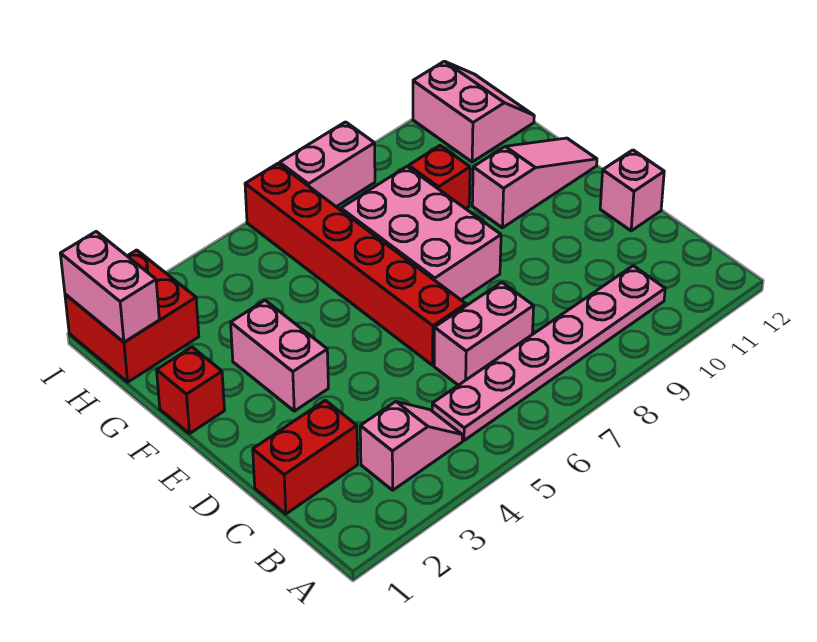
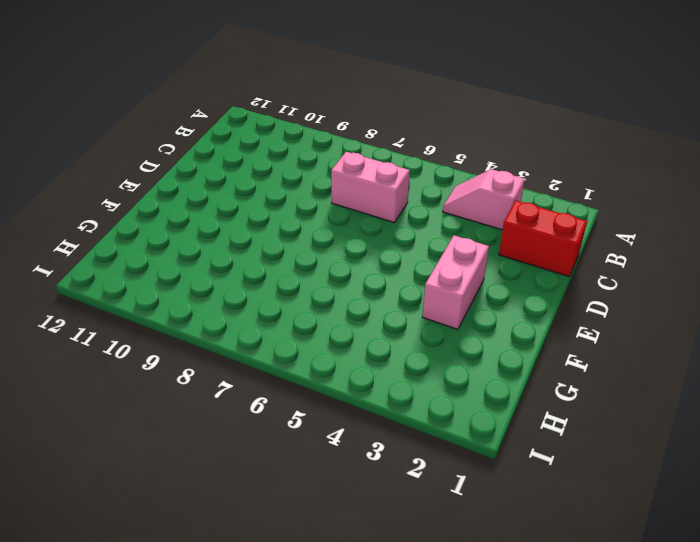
none -> pink 1x6 plate [432,266,665,440]
none -> red 1x6 brick [245,164,466,365]
none -> pink 1x1 brick [600,150,664,231]

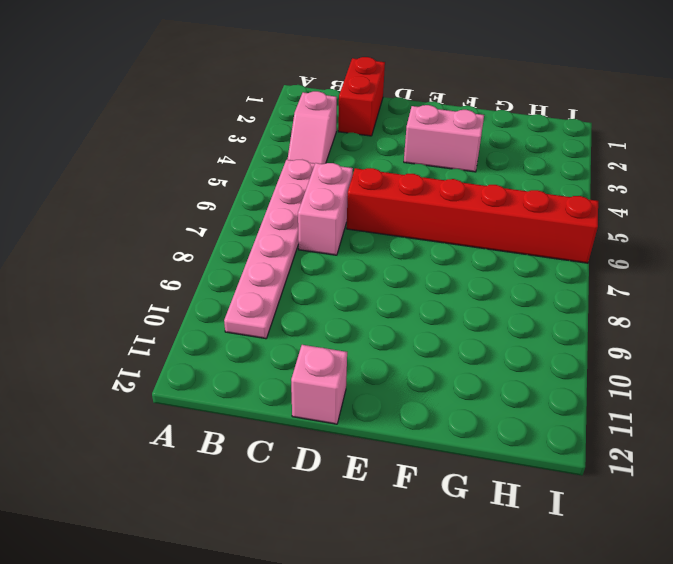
none -> pink 2x3 brick [341,167,501,300]
none -> red 1x1 brick [157,347,225,434]
none -> pink 1x3 slope [472,138,597,228]

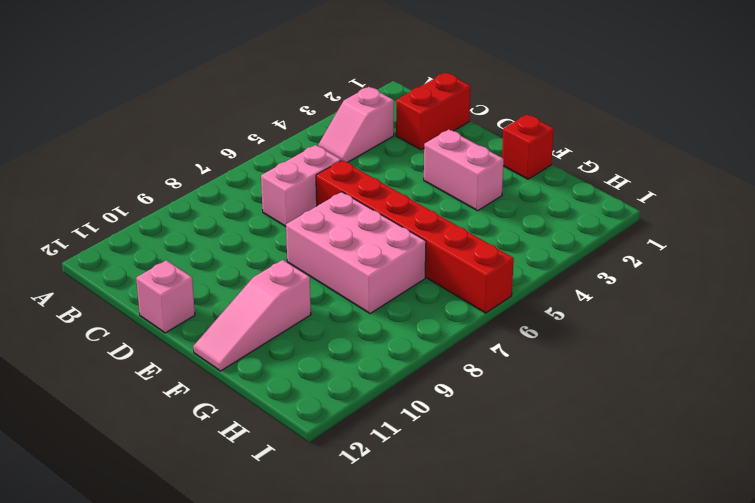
none -> pink 1x6 plate [432,266,665,440]
none -> red 1x1 brick [409,146,470,209]
none -> red 2x2 brick [65,250,199,382]

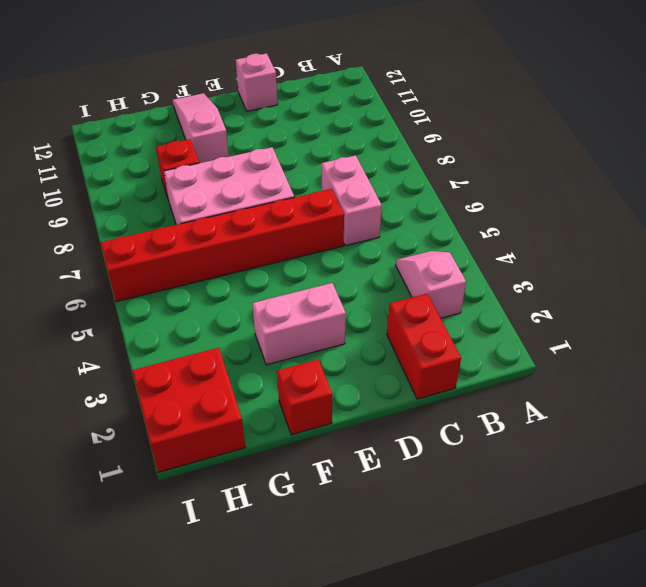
none -> pink 1x6 plate [432,266,665,440]
none -> pink 2x2 slope [413,61,534,162]
none -> pink 1x2 brick [280,122,375,207]

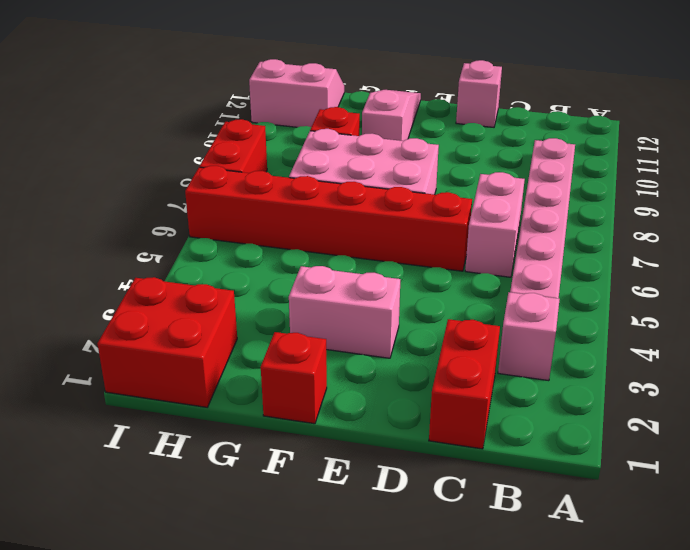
red 1x2 brick [200,119,267,173] -> pink 1x2 brick [280,122,375,207]
none -> pink 1x2 brick [60,232,159,342]

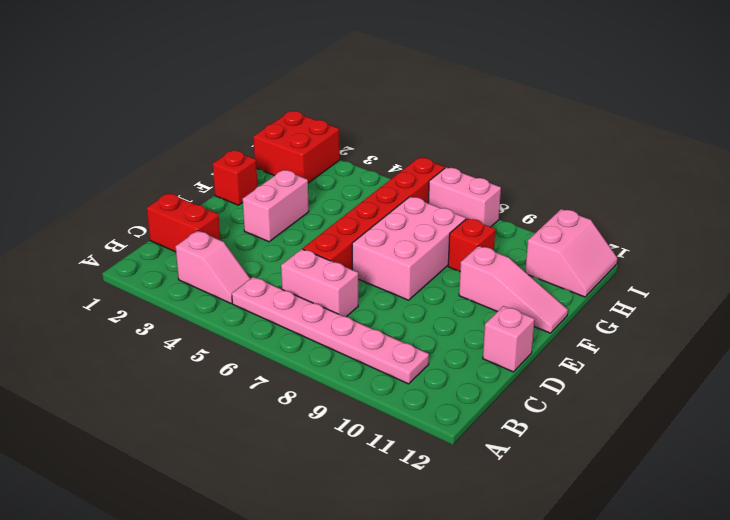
none -> pink 1x2 brick [60,232,159,342]

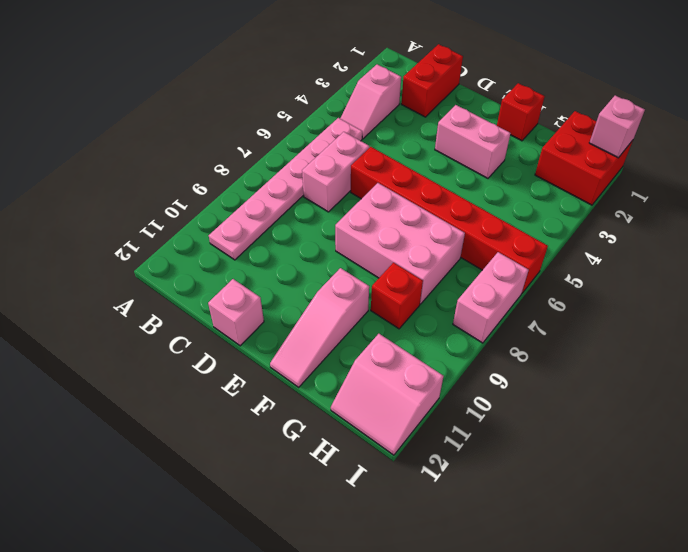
pink 1x1 brick [589,95,645,158] -> pink 1x2 brick [60,232,159,342]

